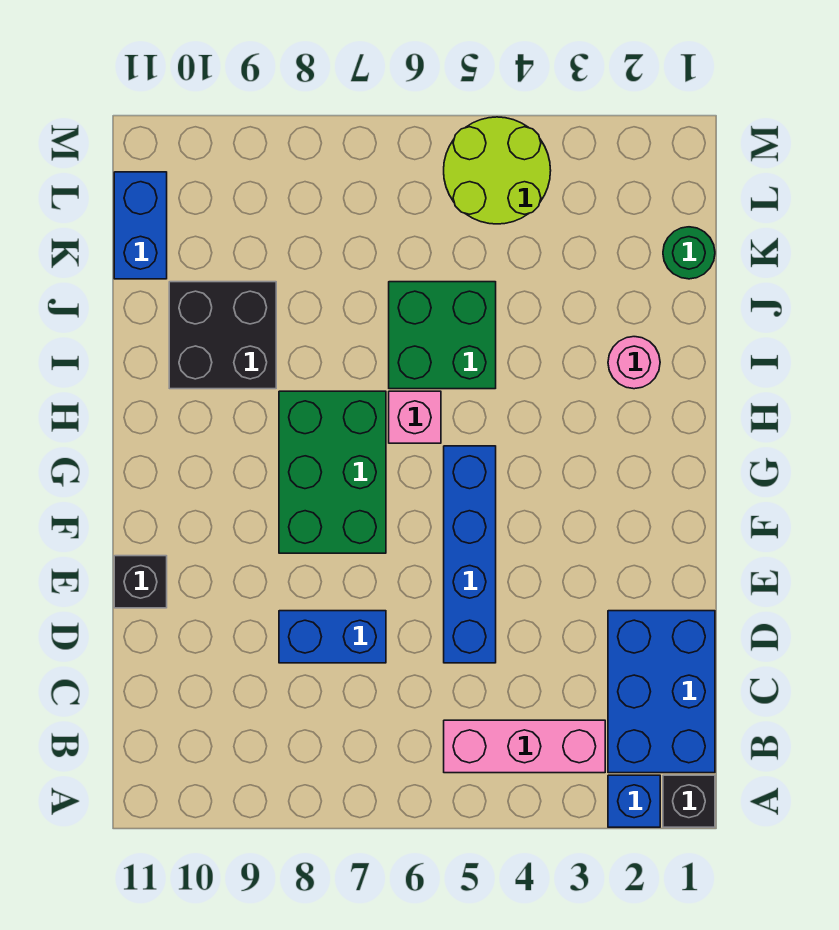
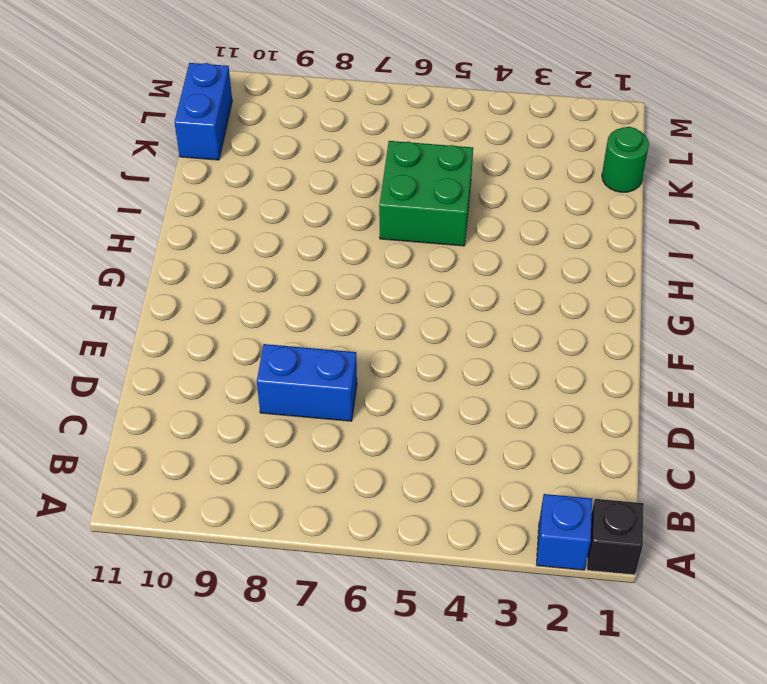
none -> blue 2x3 brick [608,611,715,773]
none -> pink 1x3 brick [444,720,605,773]
none -> blue 1x4 brick [444,446,496,663]

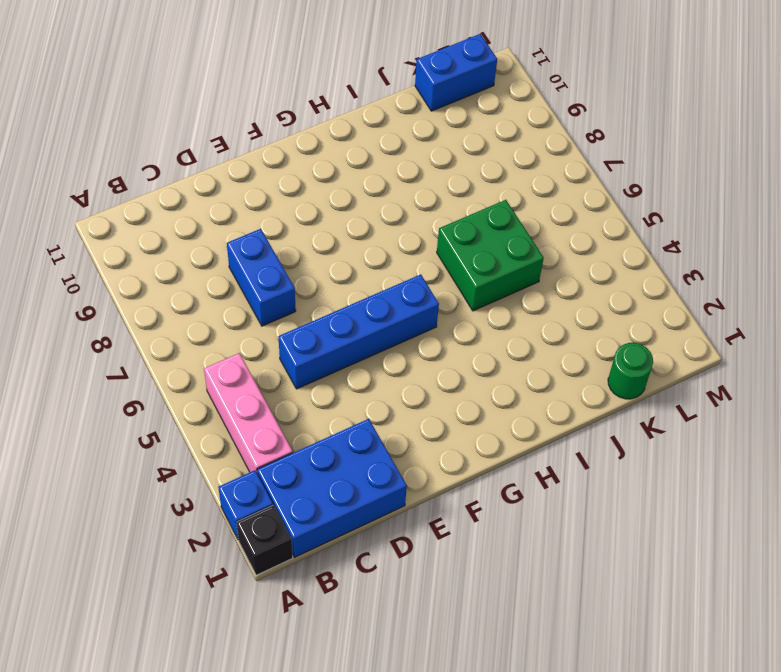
none -> black 1x1 brick [114,556,167,608]
none -> green 2x3 brick [279,391,386,553]
none -> pink 1x1 brick [389,391,441,443]

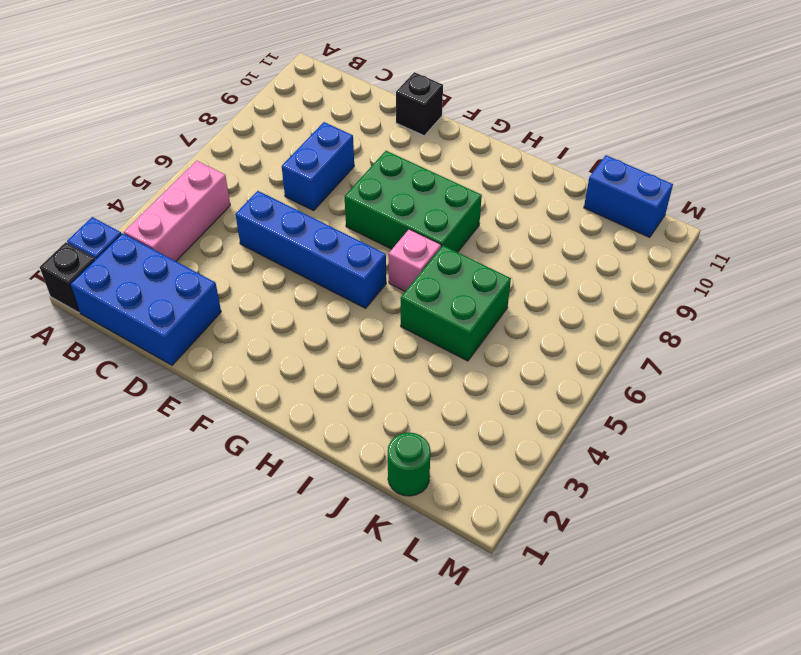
none -> pink 1x1 round brick [608,337,660,389]
none -> black 2x2 brick [169,282,276,389]
none -> lime 2x2 round brick [444,117,551,224]

